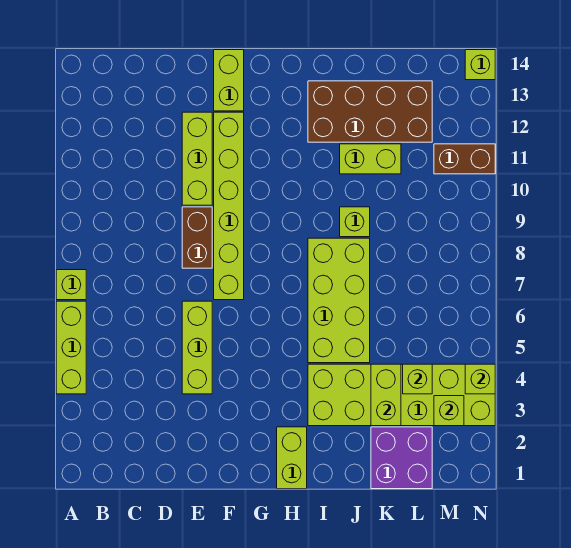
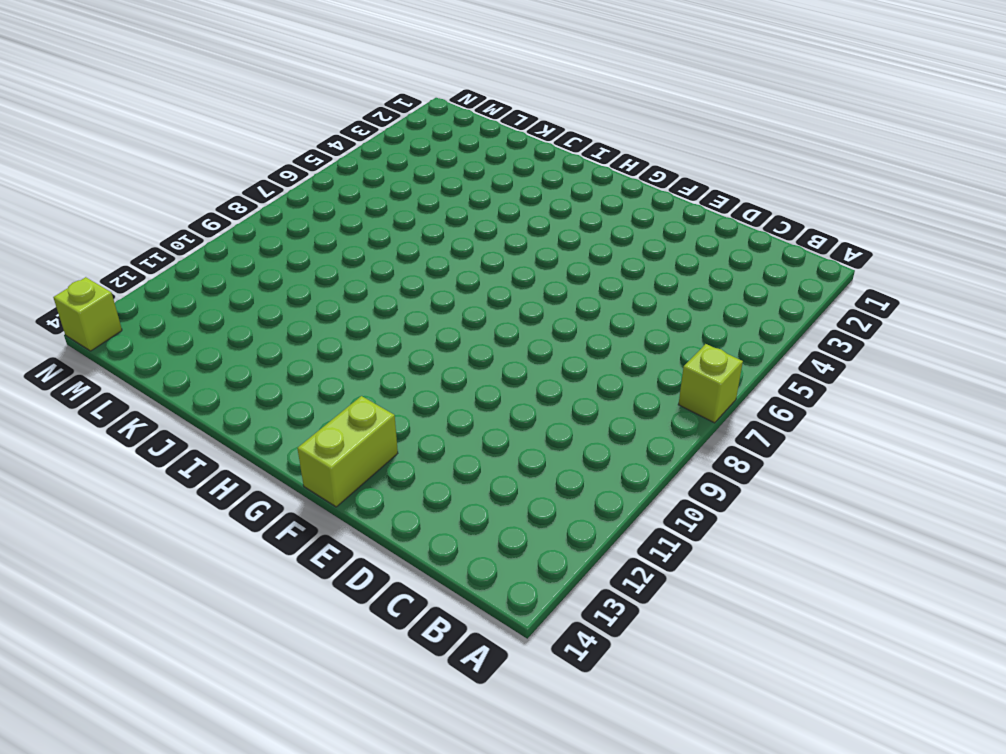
none -> lime 1x3 brick [56,301,86,394]
none -> lime 1x3 brick [182,301,212,394]
none -> brown 1x2 brick [182,207,212,268]

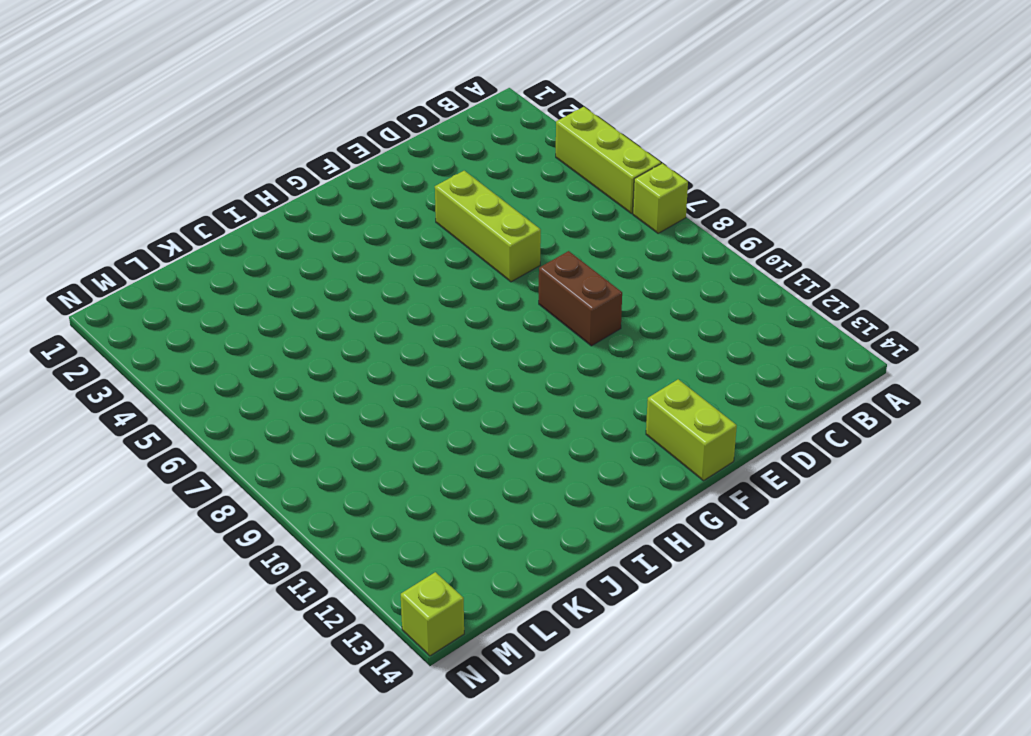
none -> lime 1x3 brick [182,112,212,205]
none -> lime 1x6 brick [214,112,244,300]
none -> lime 1x2 brick [277,427,307,489]

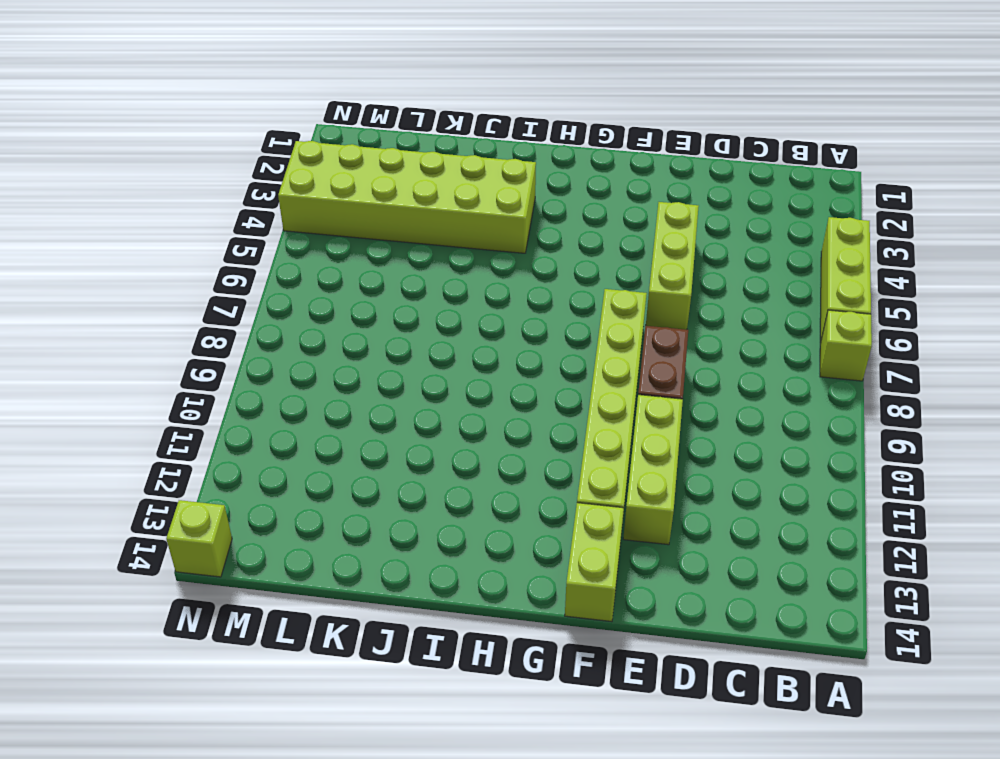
none -> lime 1x2 brick [277,427,307,489]
none -> lime 2x4 brick [308,238,370,363]
none -> brown 2x4 brick [308,81,432,142]

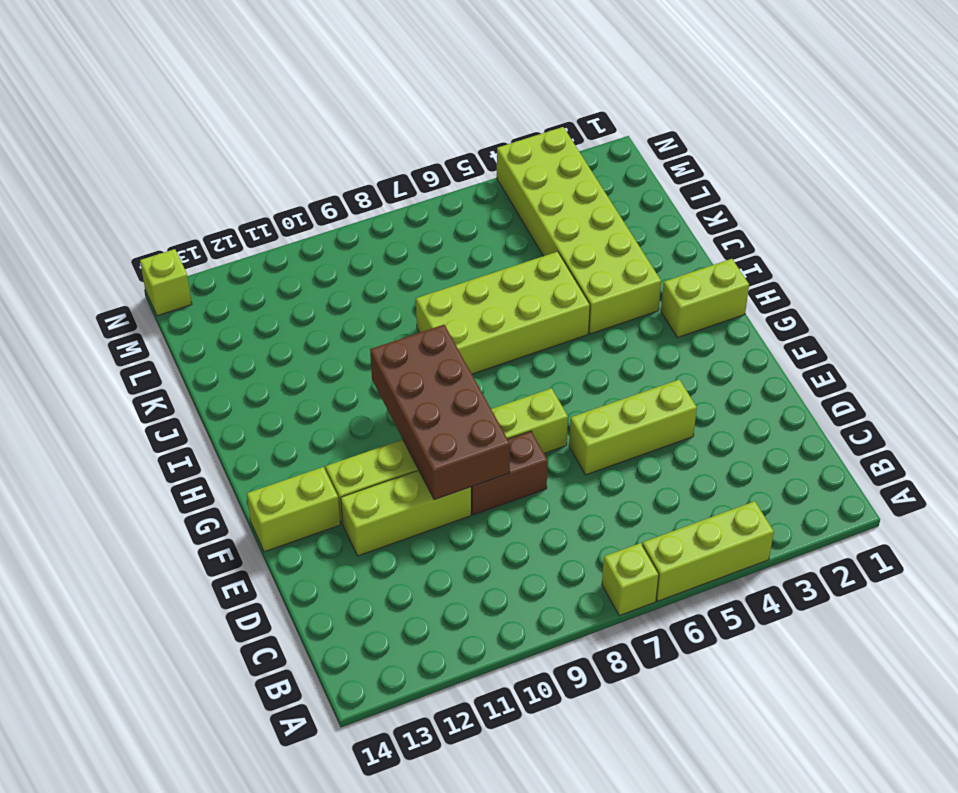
brown 2x4 brick [370,325,510,500] -> brown 2x4 brick moved to [308,81,432,142]
none -> lime 1x1 brick [340,207,370,237]
none -> lime 1x2 brick [340,144,401,174]
none -> purple 2x2 brick [371,427,432,489]

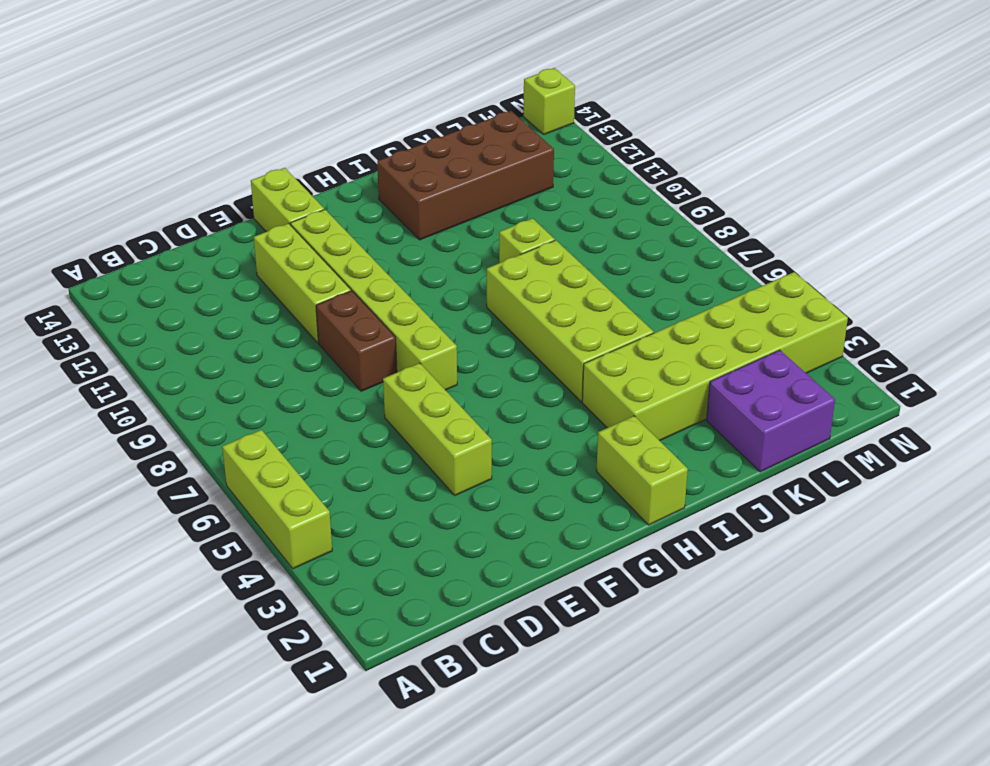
none -> lime 1x1 brick [56,270,86,300]
none -> lime 1x2 brick [340,144,401,174]
none -> brown 1x2 brick [434,144,495,174]

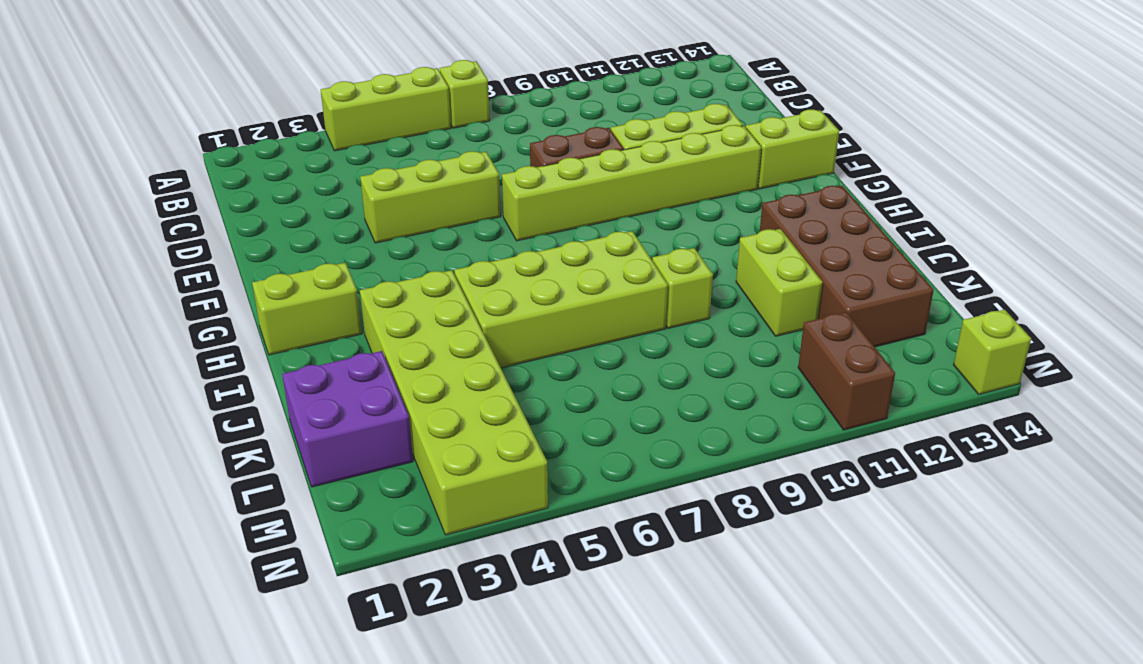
none -> lime 1x2 brick [371,364,401,426]
none -> lime 1x1 brick [403,364,432,394]
none -> lime 1x1 brick [434,396,464,426]

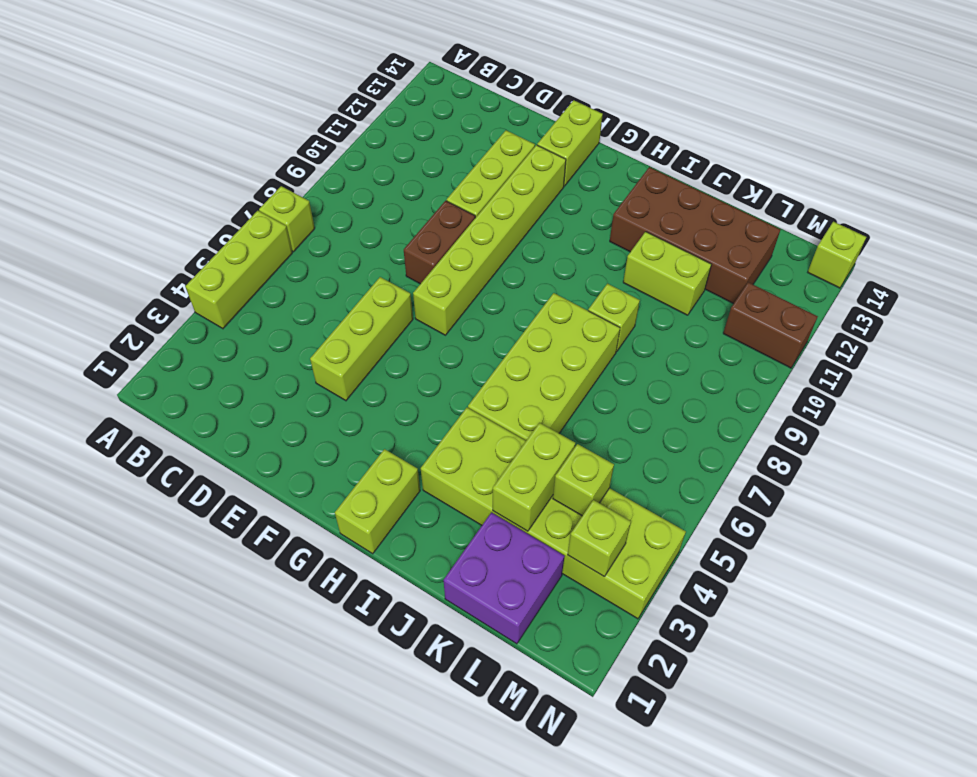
none -> lime 1x1 brick [465,364,495,394]

